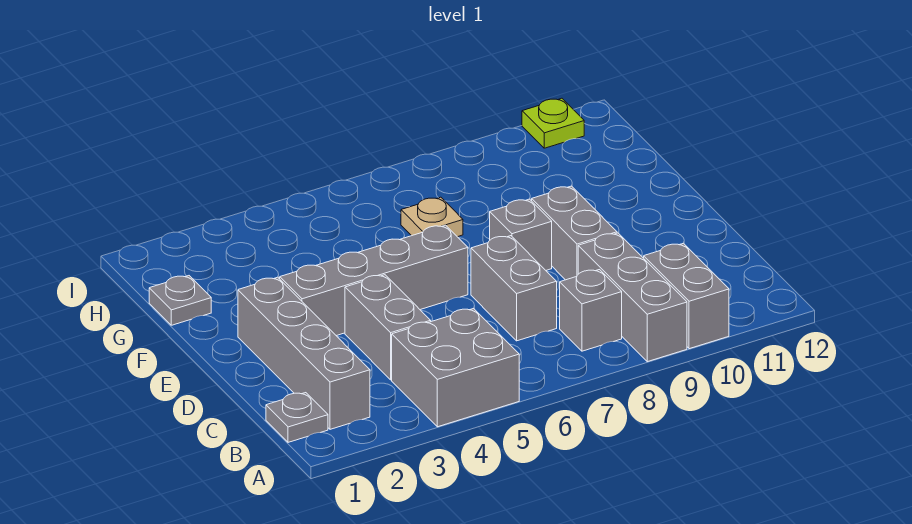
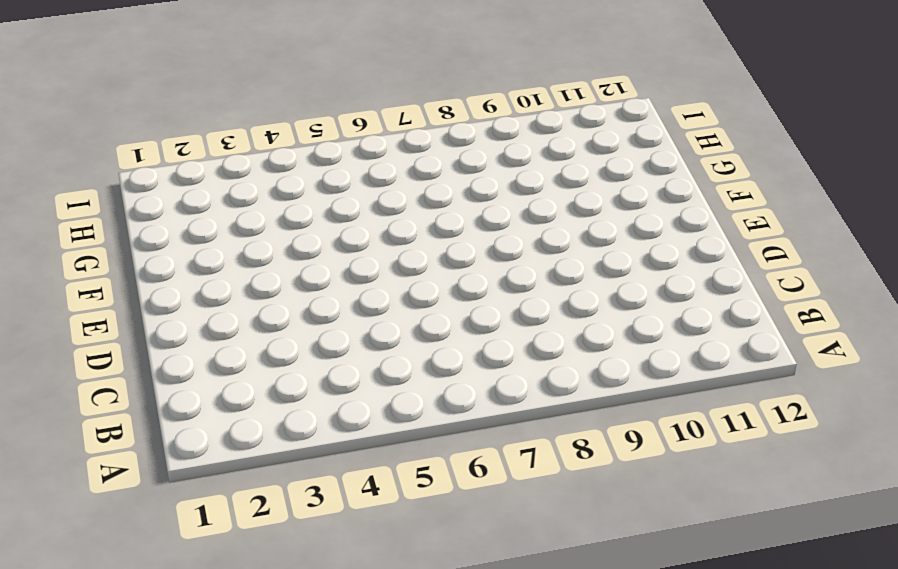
none -> grey 2x2 brick [392,309,519,427]
none -> grey 1x3 brick [578,233,687,362]
none -> grey 1x2 brick [644,243,729,349]

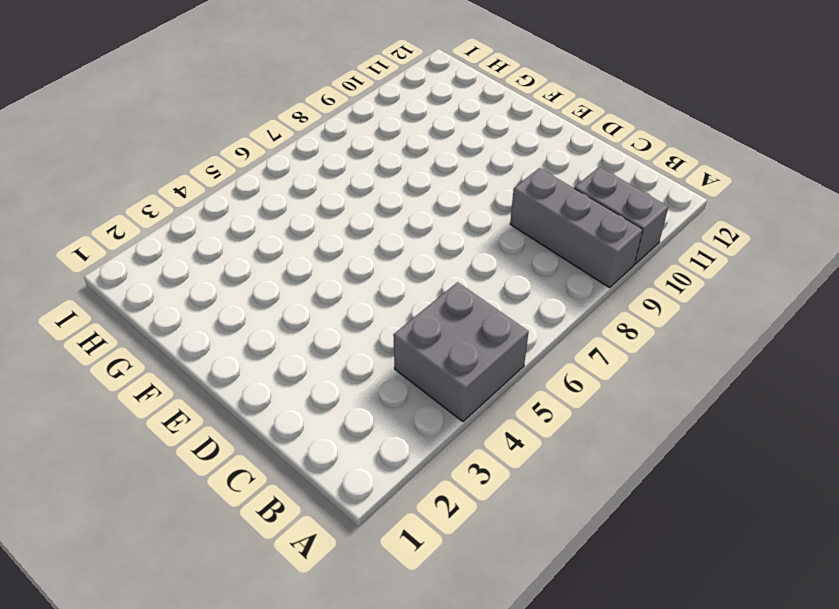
none -> grey 1x1 plate [266,393,328,442]
none -> grey 1x4 brick [238,277,370,429]
none -> grey 1x1 brick [560,270,622,351]

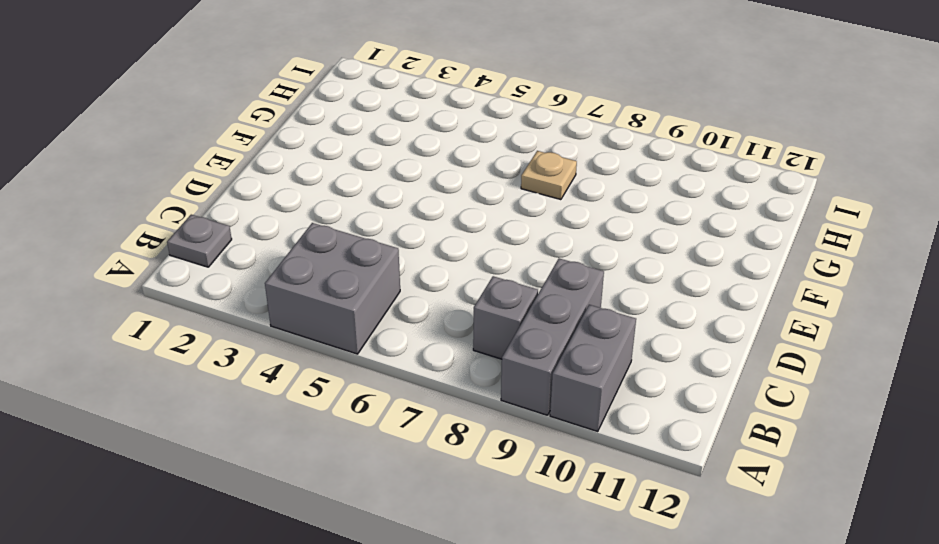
none -> grey 1x4 brick [238,277,370,429]
none -> grey 1x2 brick [345,275,431,380]
none -> grey 1x2 brick [471,236,557,341]

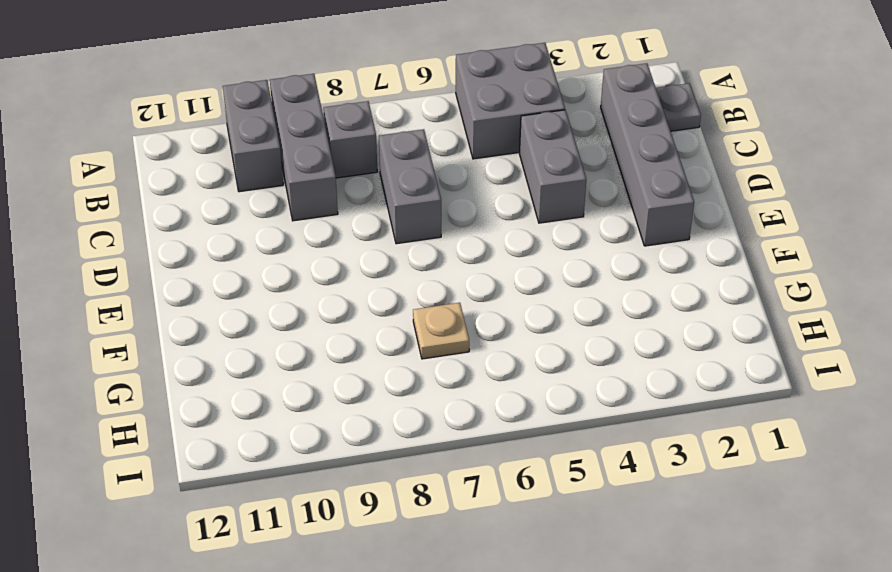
none -> grey 1x2 brick [532,186,617,280]
none -> grey 1x4 brick [280,225,468,336]
none -> grey 1x1 brick [490,199,552,270]

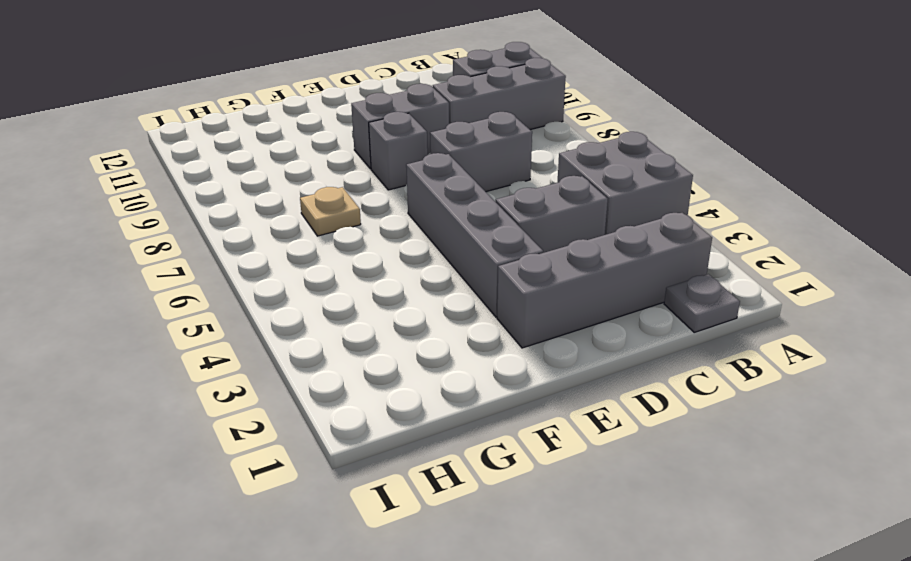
none -> grey 1x1 brick [560,270,622,351]
none -> grey 1x1 plate [149,276,211,325]
none -> lime 1x1 plate [522,98,584,148]

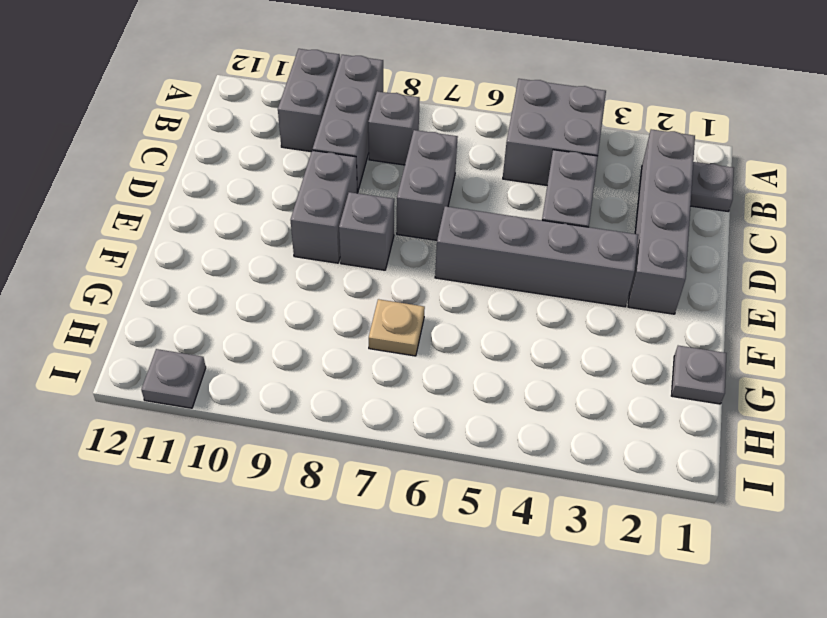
grey 1x1 plate [141,349,206,408] -> lime 1x1 plate [522,98,584,148]

